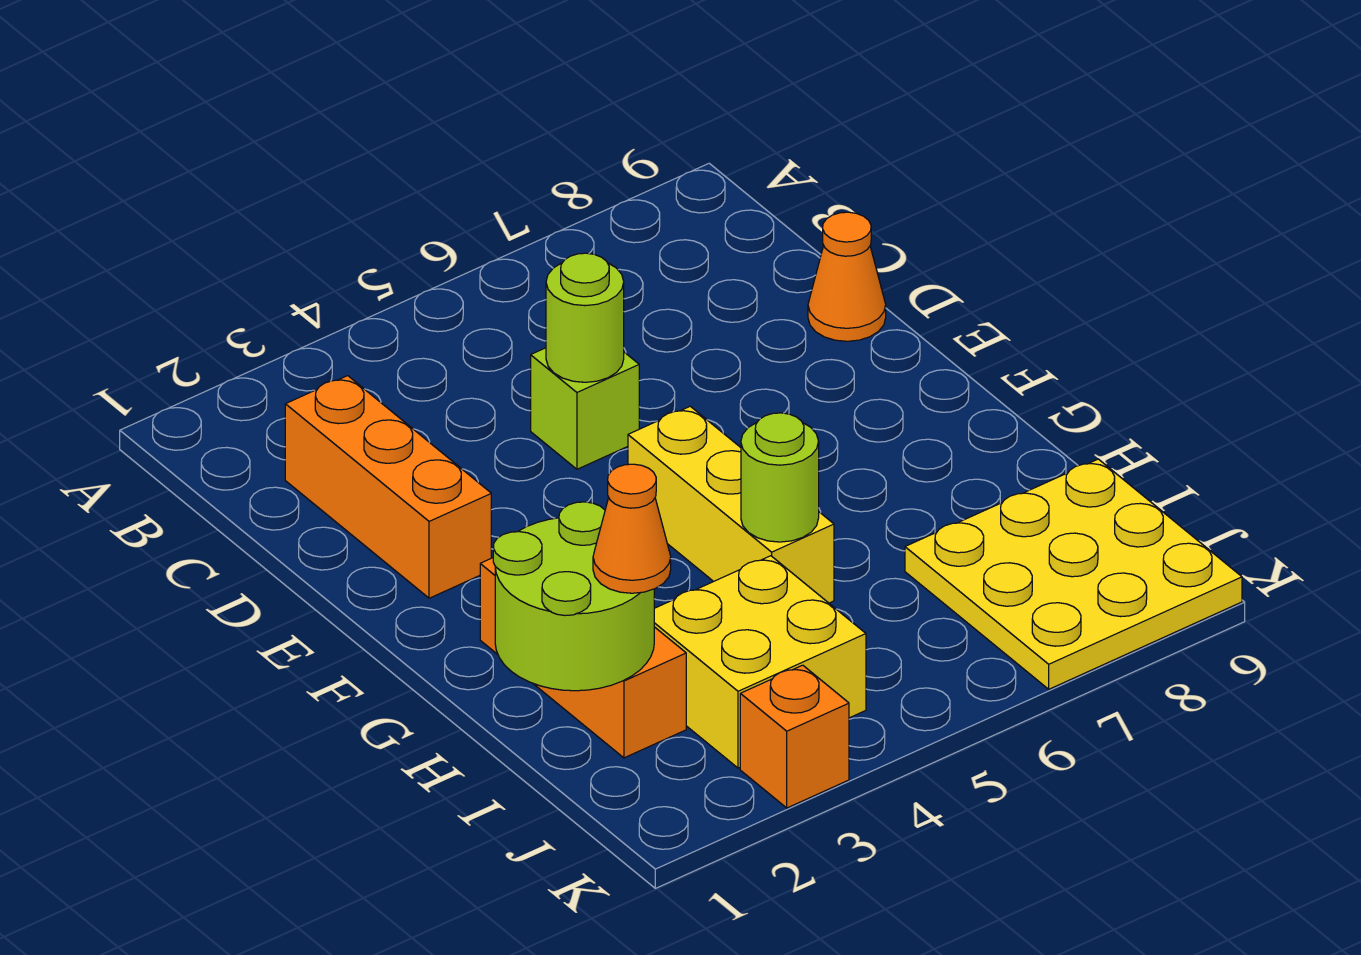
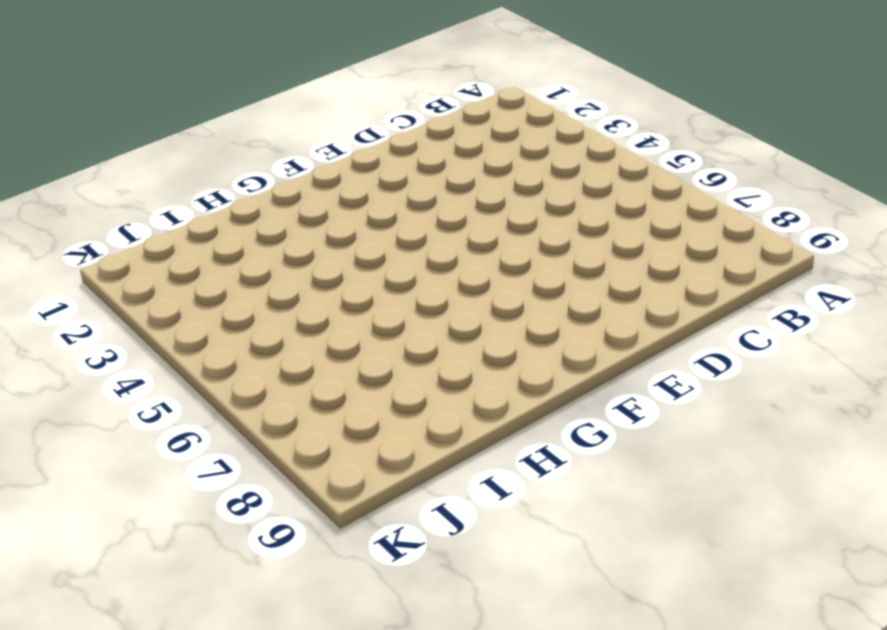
none -> orange 1x3 brick [285,376,491,598]
none -> lime 1x1 brick [531,348,639,469]
none -> orange 1x1 cone [808,212,886,341]

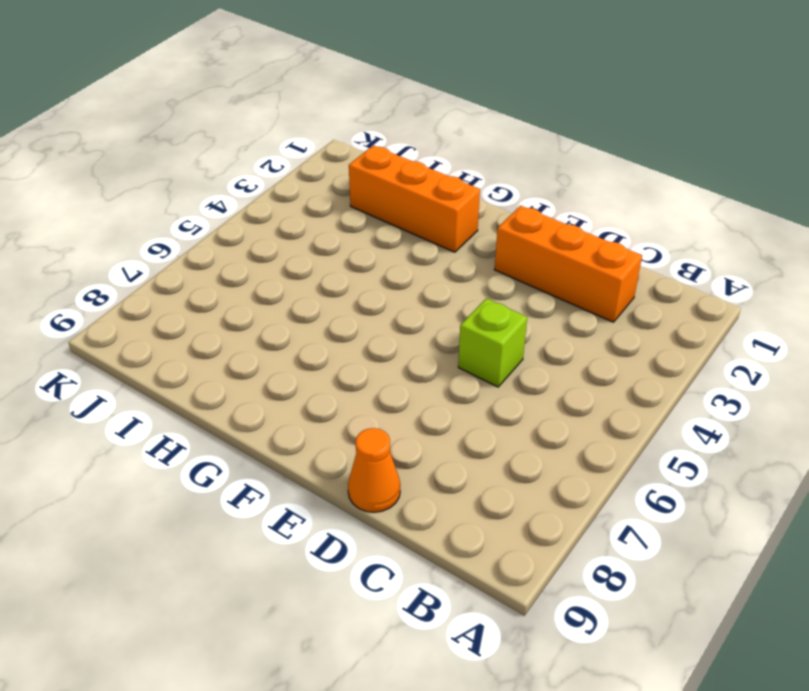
none -> yellow 1x3 brick [628,406,834,603]
none -> yellow 2x2 brick [654,556,866,768]
none -> yellow 3x3 plate [905,459,1242,689]

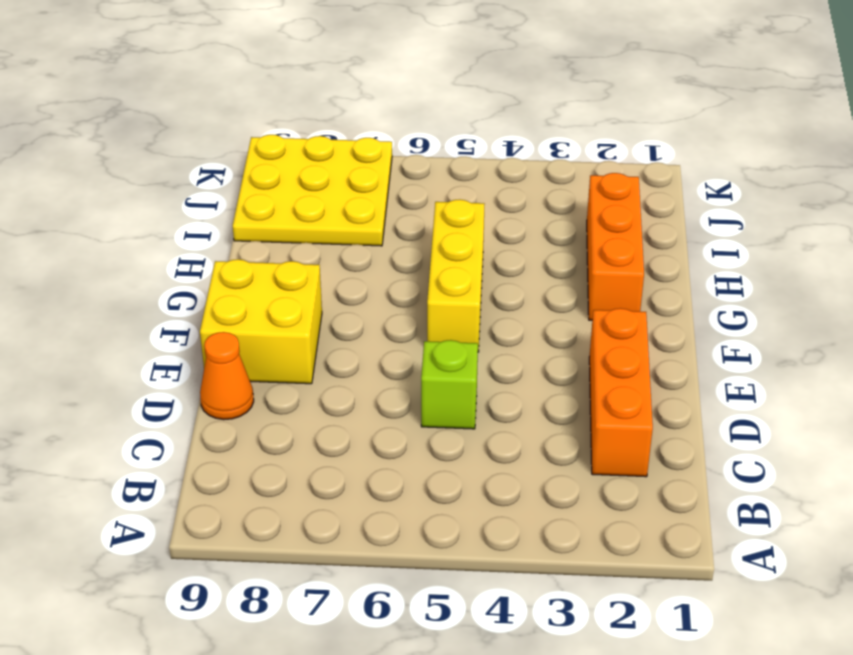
yellow 2x2 brick [200,259,322,384] -> yellow 2x2 brick moved to [654,556,866,768]
none -> orange 1x1 brick [740,665,849,808]
none -> lime 1x1 round brick [546,253,624,382]
none -> lime 2x2 round brick [493,502,654,691]

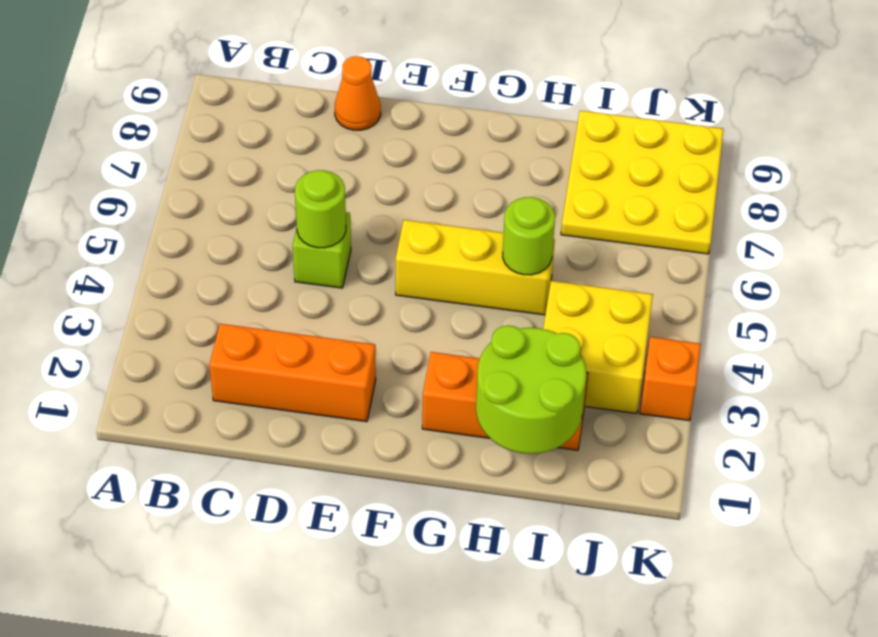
none -> orange 1x1 cone [593,464,671,593]

